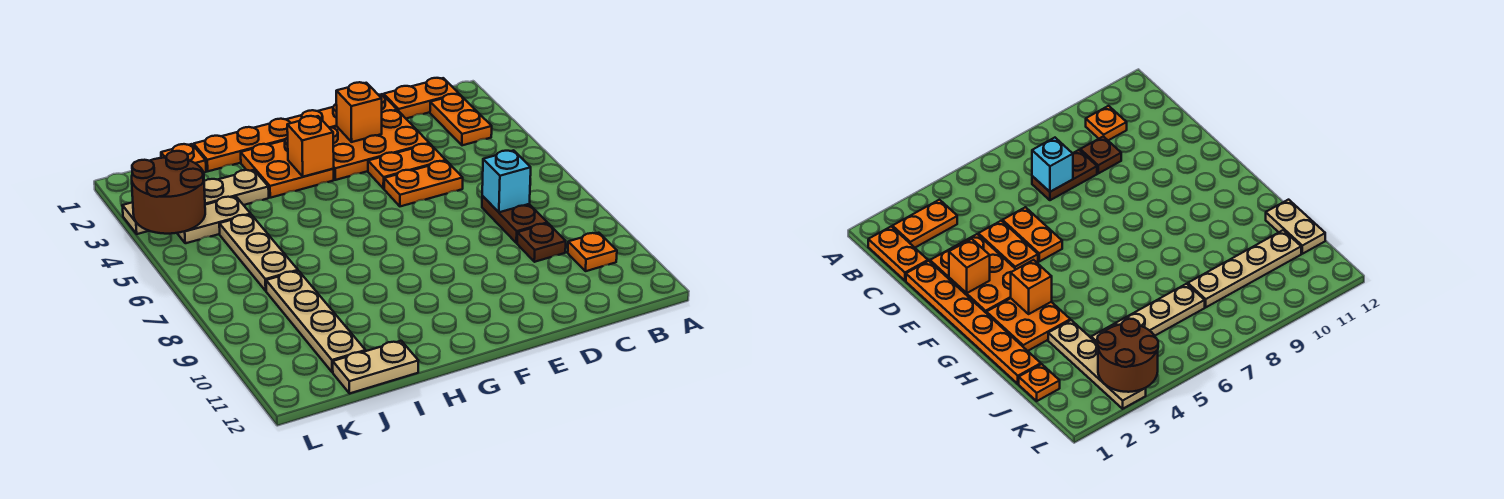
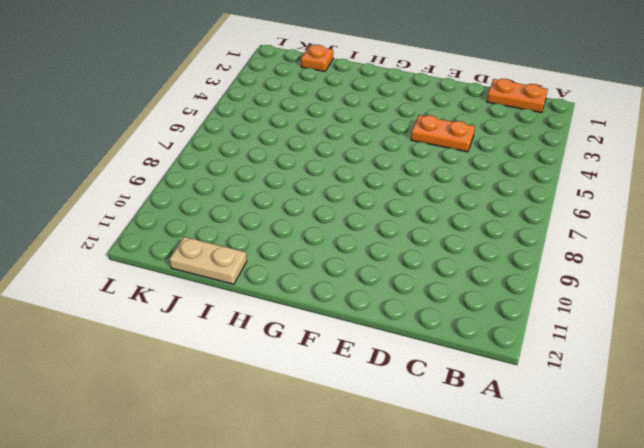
none -> orange 1x2 plate [430,94,492,145]
none -> orange 1x1 plate [568,233,617,271]
none -> brown 1x2 plate [482,196,547,243]

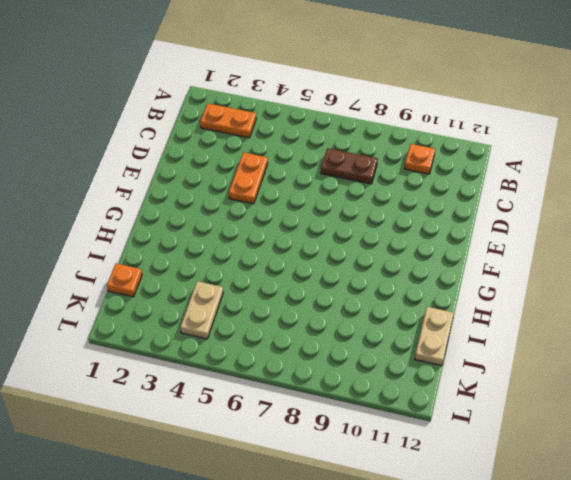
none -> orange 1x2 plate [384,78,459,119]
none -> brown 1x1 plate [517,223,566,262]
none -> orange 1x6 plate [194,94,397,171]

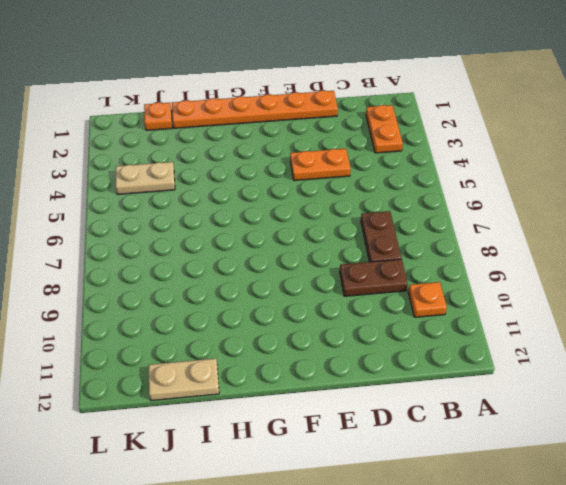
brown 1x2 plate [340,259,408,296] -> brown 1x1 plate [517,223,566,262]
none -> orange 1x2 plate [384,78,459,119]
none -> orange 2x3 plate [329,110,429,180]
none -> orange 1x2 plate [384,161,463,206]

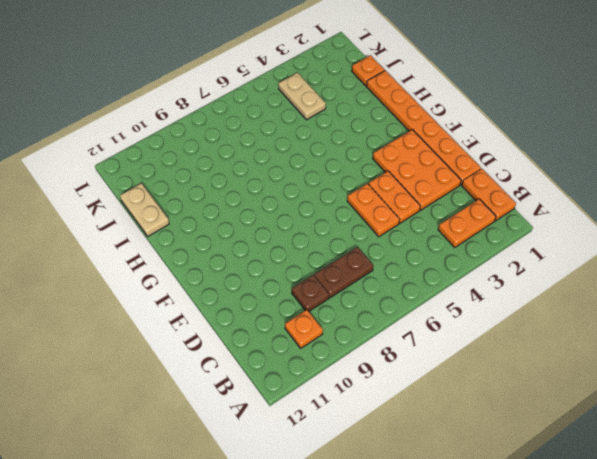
none -> orange 2x2 plate [241,138,334,198]
none -> tan 1x4 plate [122,170,269,234]
none -> tan 1x3 plate [219,215,298,291]

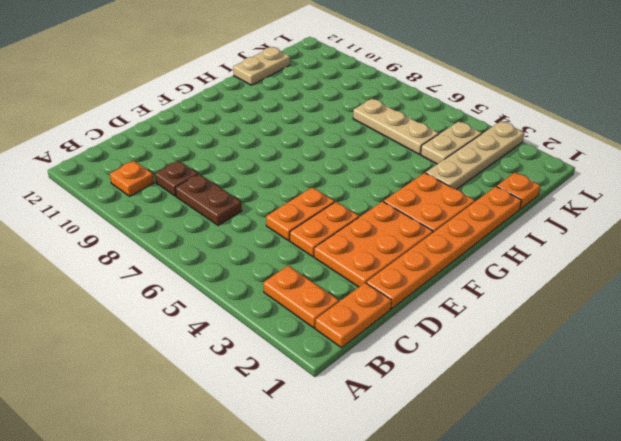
none -> tan 1x4 plate [266,271,366,372]
none -> cyan 1x1 brick [482,150,531,212]
none -> orange 1x1 brick [336,82,382,142]

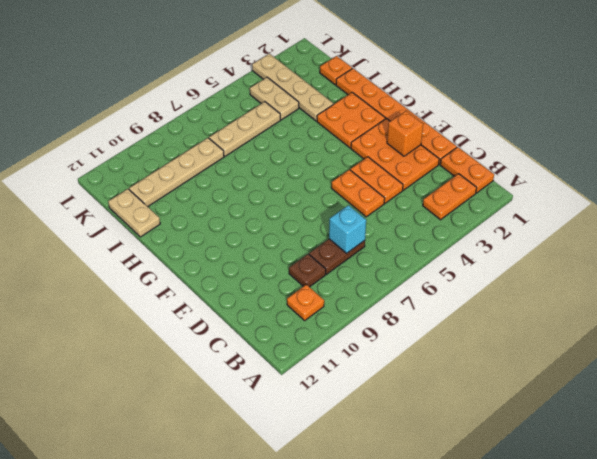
none -> orange 1x1 brick [287,116,334,177]
none -> brown 2x2 round brick [132,151,205,234]

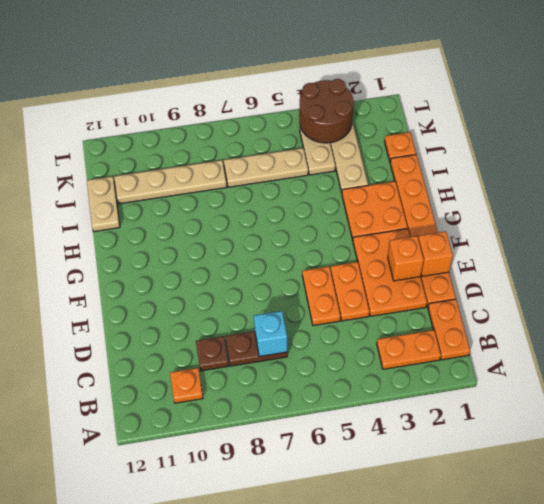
orange 1x1 brick [418,231,453,276] -> orange 1x1 brick moved to [287,116,334,177]

